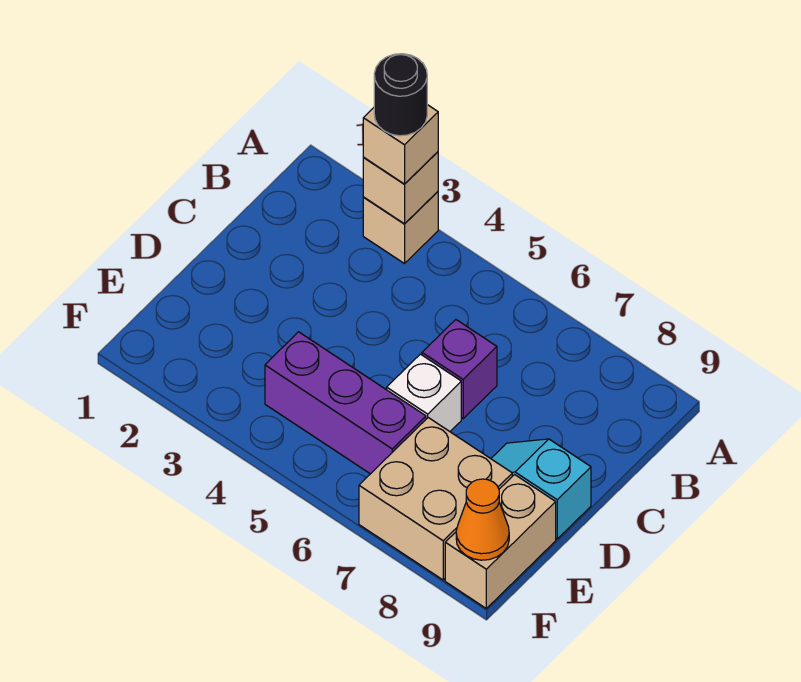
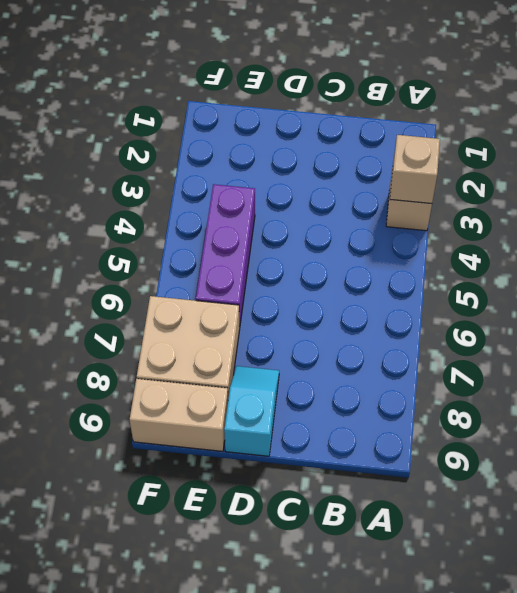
none -> purple 1x1 brick [422,320,497,419]
none -> white 1x1 brick [387,354,461,431]

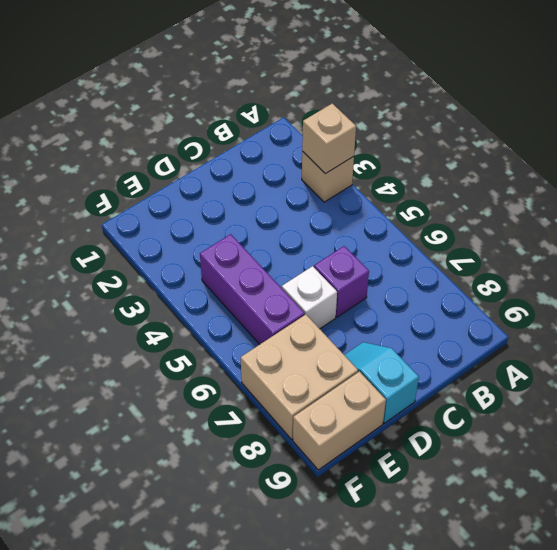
none -> orange 1x1 cone [456,479,509,560]
none -> tan 1x1 brick [363,105,438,184]

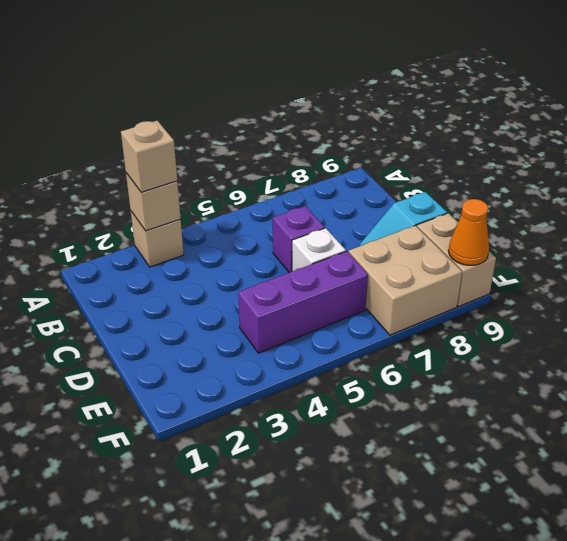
none -> black 1x1 round brick [374,54,427,136]

